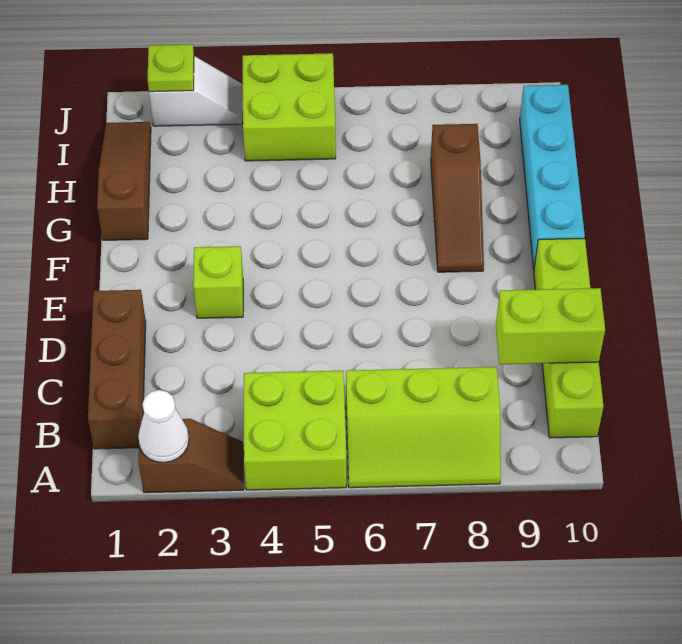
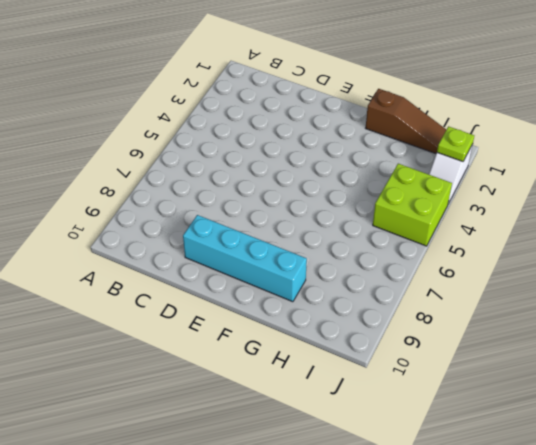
cyan 1x4 brick [183,215,307,302] -> cyan 1x4 brick moved to [520,85,585,269]
none -> brown 1x2 slope [139,419,244,493]
none -> lime 2x2 brick [243,371,346,490]
none -> lime 2x3 slope [346,367,501,488]

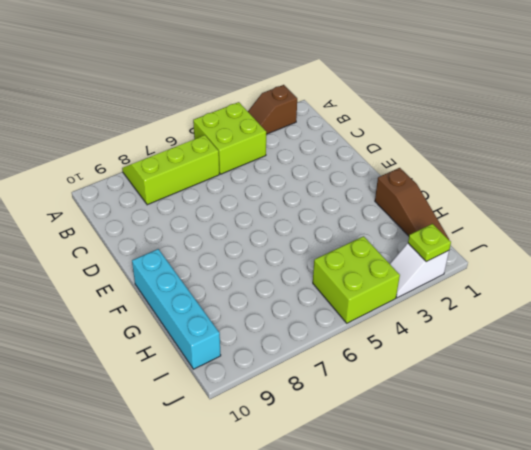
none -> brown 1x3 brick [88,290,146,449]
none -> lime 1x4 brick [534,238,604,438]
none -> lime 1x1 brick [193,246,243,318]

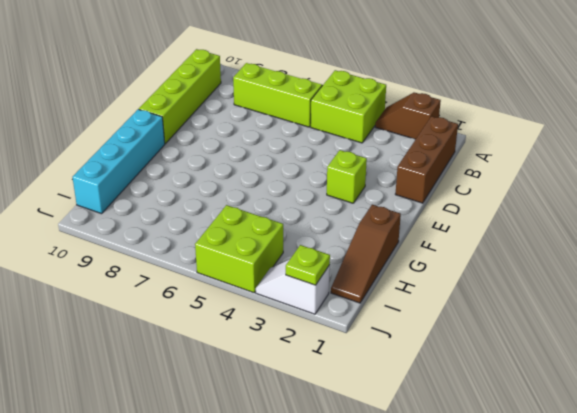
none -> brown 1x3 slope [431,124,484,272]
none -> white 1x1 cone [138,390,189,463]
none -> lime 1x2 brick [496,288,605,364]

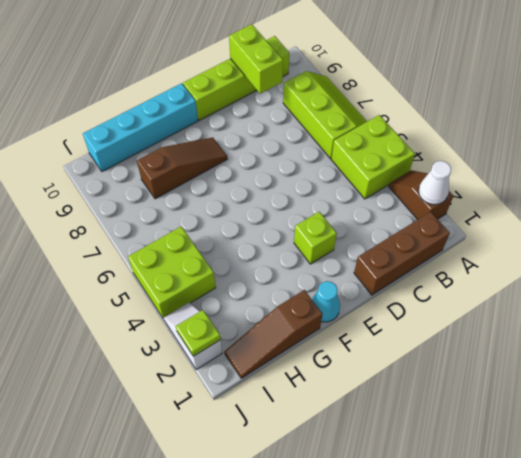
cyan 1x1 cone [312,281,340,322] -> none

